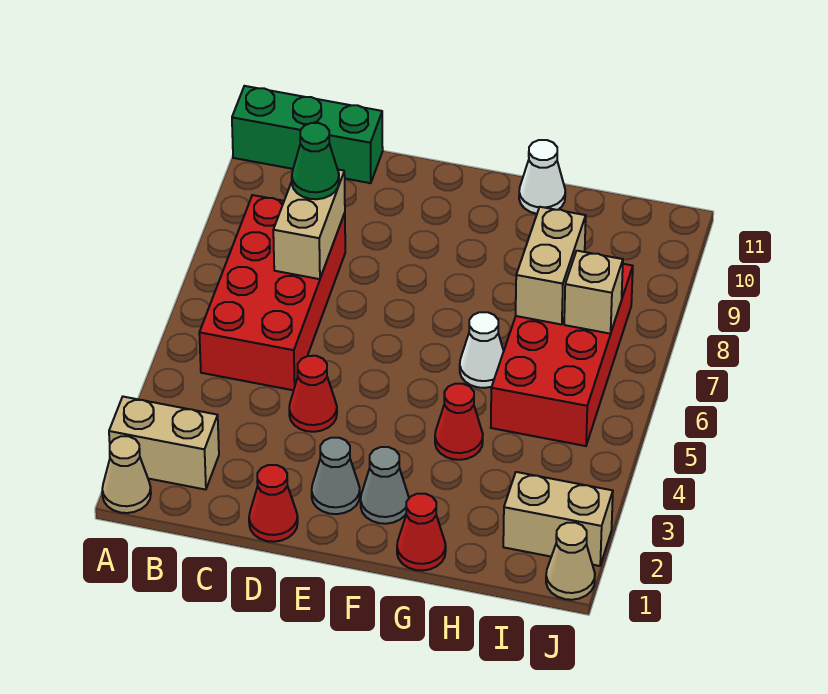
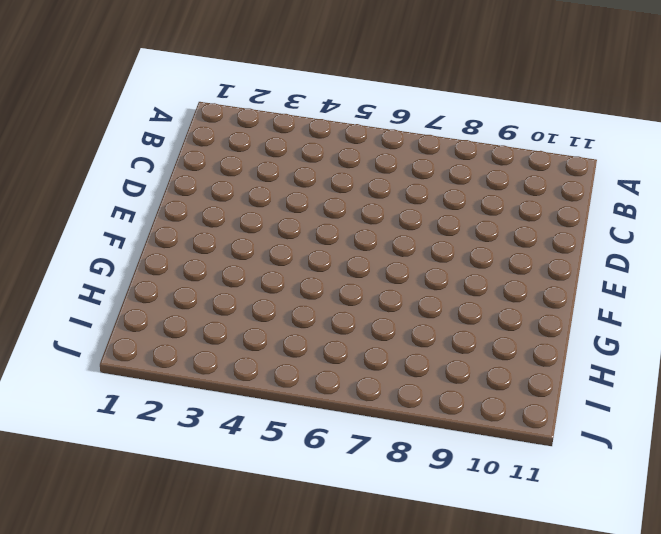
none -> tan 1x1 cone [102,436,151,513]
none -> tan 1x2 brick [109,397,219,490]
none -> green 1x3 brick [232,86,383,183]

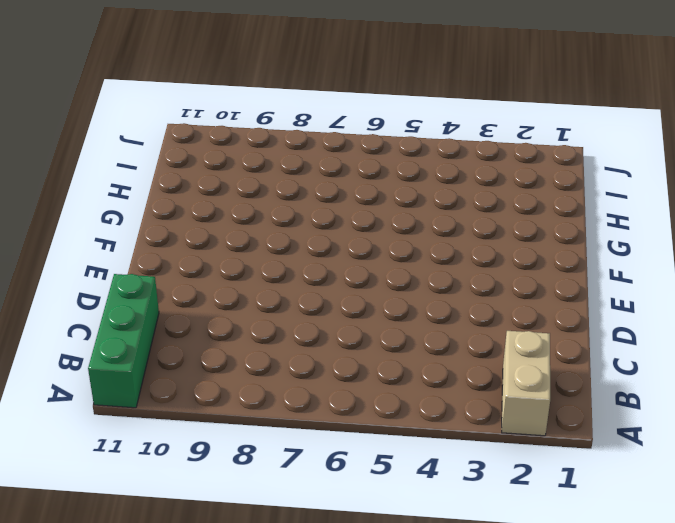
none -> tan 1x1 cone [102,436,151,513]
none -> red 2x4 brick [199,195,345,390]
none -> red 1x1 cone [249,465,298,542]

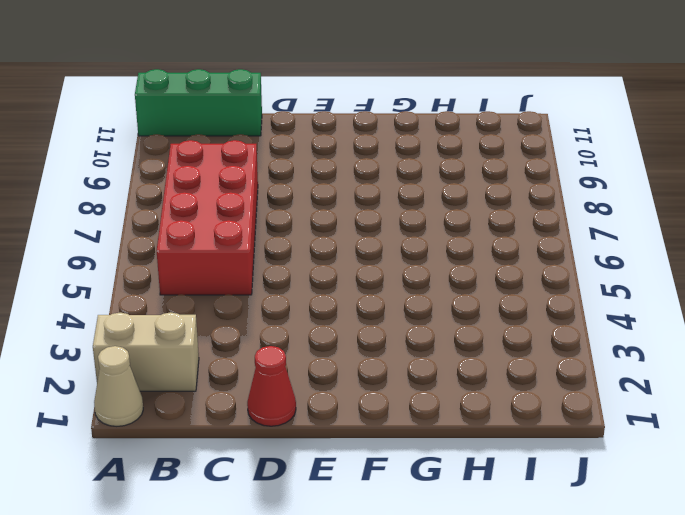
none -> red 1x1 cone [289,356,337,432]
none -> grey 1x1 cone [312,438,360,514]
none -> grey 1x1 cone [361,447,409,524]

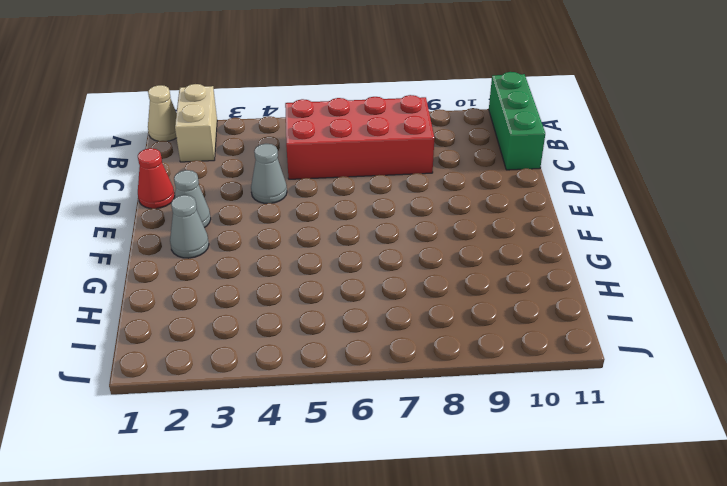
grey 1x1 cone [251,144,287,203] -> red 1x1 cone [289,356,337,432]
none -> red 1x1 cone [397,494,446,571]
none -> red 1x1 cone [435,384,483,460]
none -> white 1x1 cone [460,312,504,388]

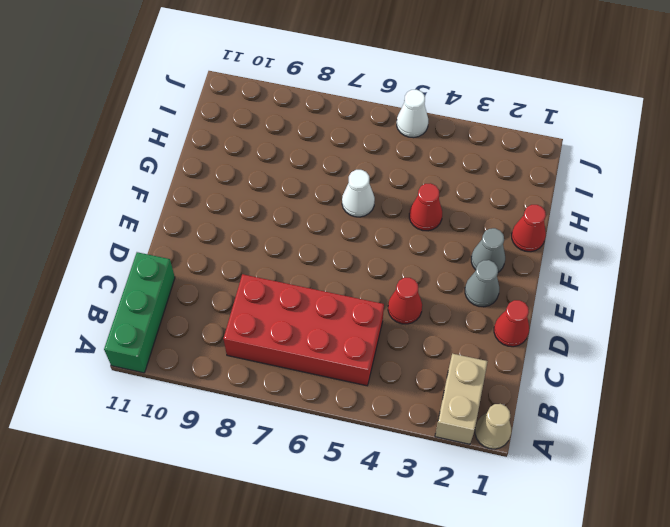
white 1x1 cone [397,90,428,138] -> white 1x1 cone moved to [519,140,565,214]
none -> red 2x4 brick [491,264,633,446]
none -> tan 1x2 brick [503,472,613,566]
none -> tan 1x1 cone [546,523,595,600]

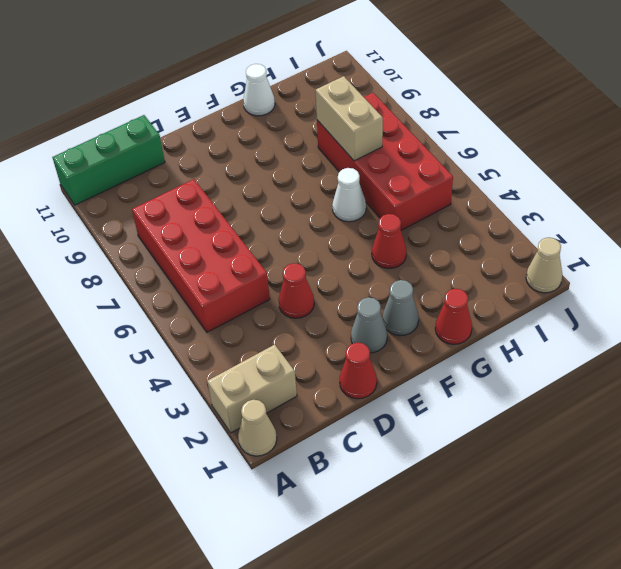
none -> tan 1x2 brick [503,472,613,566]
none -> tan 1x2 brick [273,170,345,279]
none -> tan 1x1 brick [564,251,623,334]

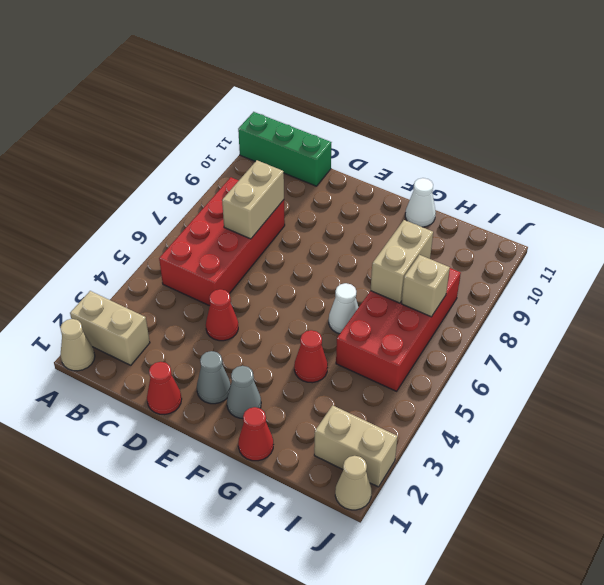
none -> green 1x1 cone [292,123,339,199]

